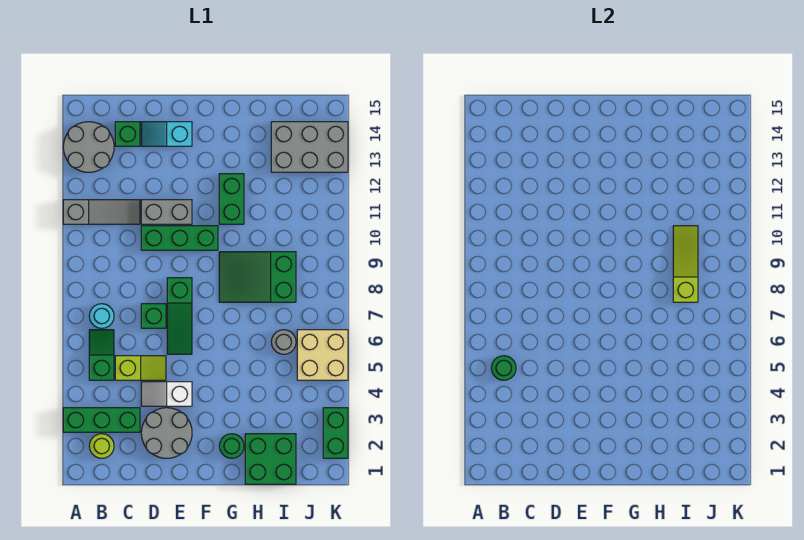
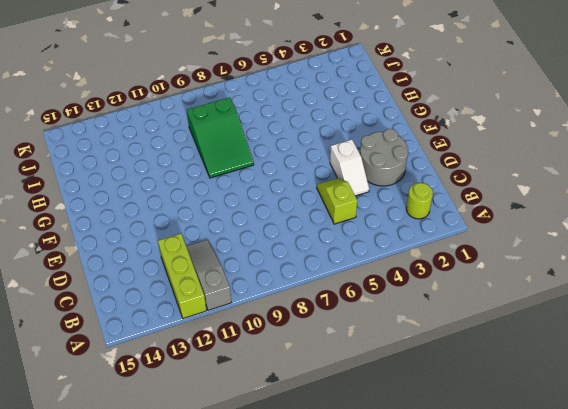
lime 1x3 brick [158,234,207,318] -> none
none -> green 1x3 brick [63,408,140,432]
none -> grey 2x2 round brick [63,122,114,172]
none -> green 1x2 slope [89,330,114,380]

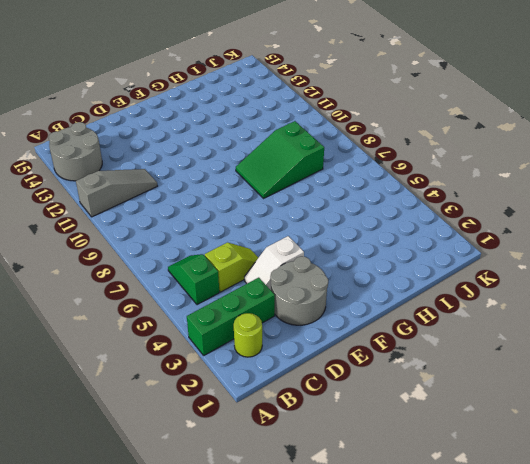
none -> cyan 1x1 round brick [89,304,114,328]
none -> green 1x1 brick [115,122,140,146]
none -> green 1x1 brick [141,304,166,328]

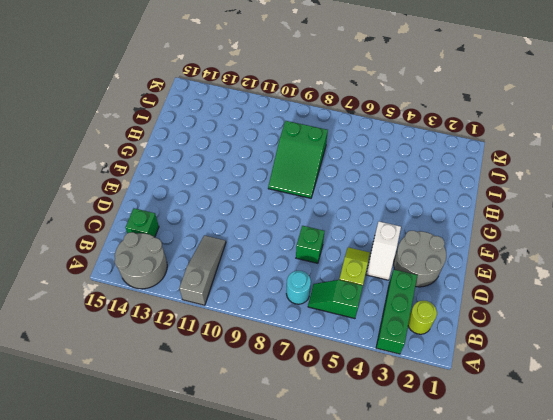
none -> green 1x3 brick [141,226,218,250]
none -> grey 1x2 brick [141,200,192,224]
none -> cyan 1x2 slope [141,122,192,146]

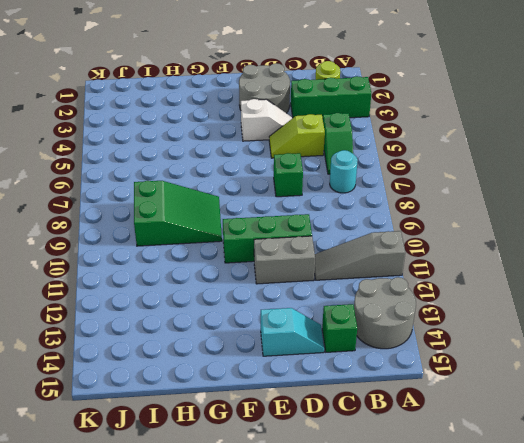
none -> green 1x3 slope [167,278,192,354]
none -> green 1x1 round brick [219,434,244,458]
none -> green 1x2 brick [219,174,244,224]

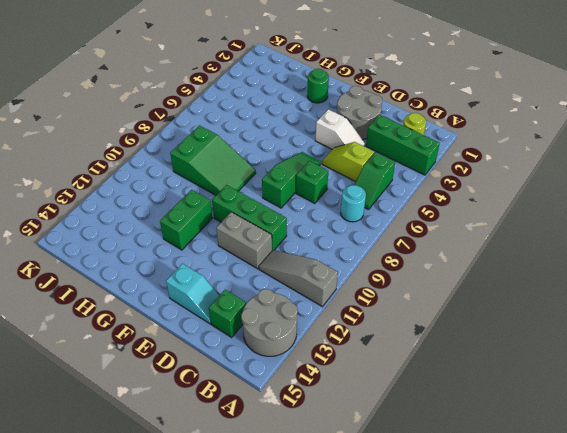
none -> green 2x2 brick [245,434,296,484]
none -> grey 1x1 round brick [271,330,296,354]
none -> grey 2x3 brick [271,122,348,172]

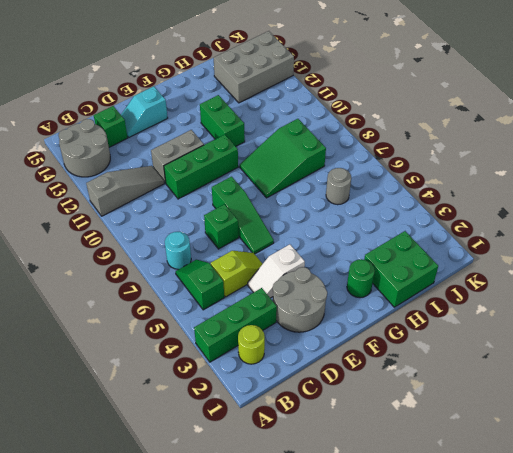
none -> tan 2x2 brick [297,330,348,380]
none -> green 1x2 brick [323,408,348,458]
none -> green 1x1 round brick [491,356,516,380]

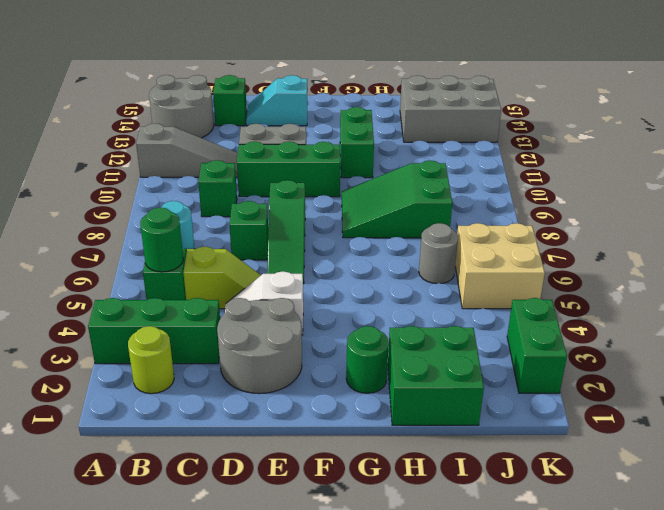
green 1x1 brick [198,160,237,217] -> none
none -> lime 1x3 slope [673,226,698,302]

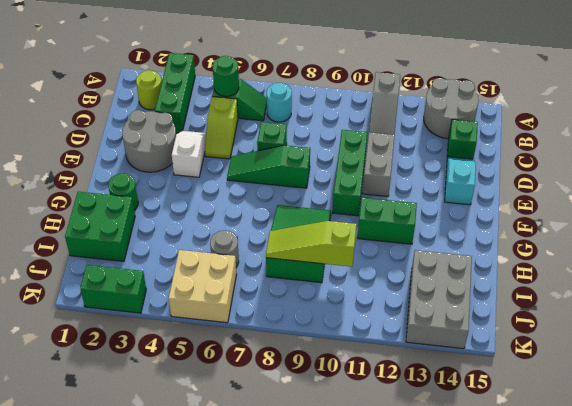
lime 1x3 slope [266,221,357,267] -> lime 1x3 slope turned to [673,226,698,302]

